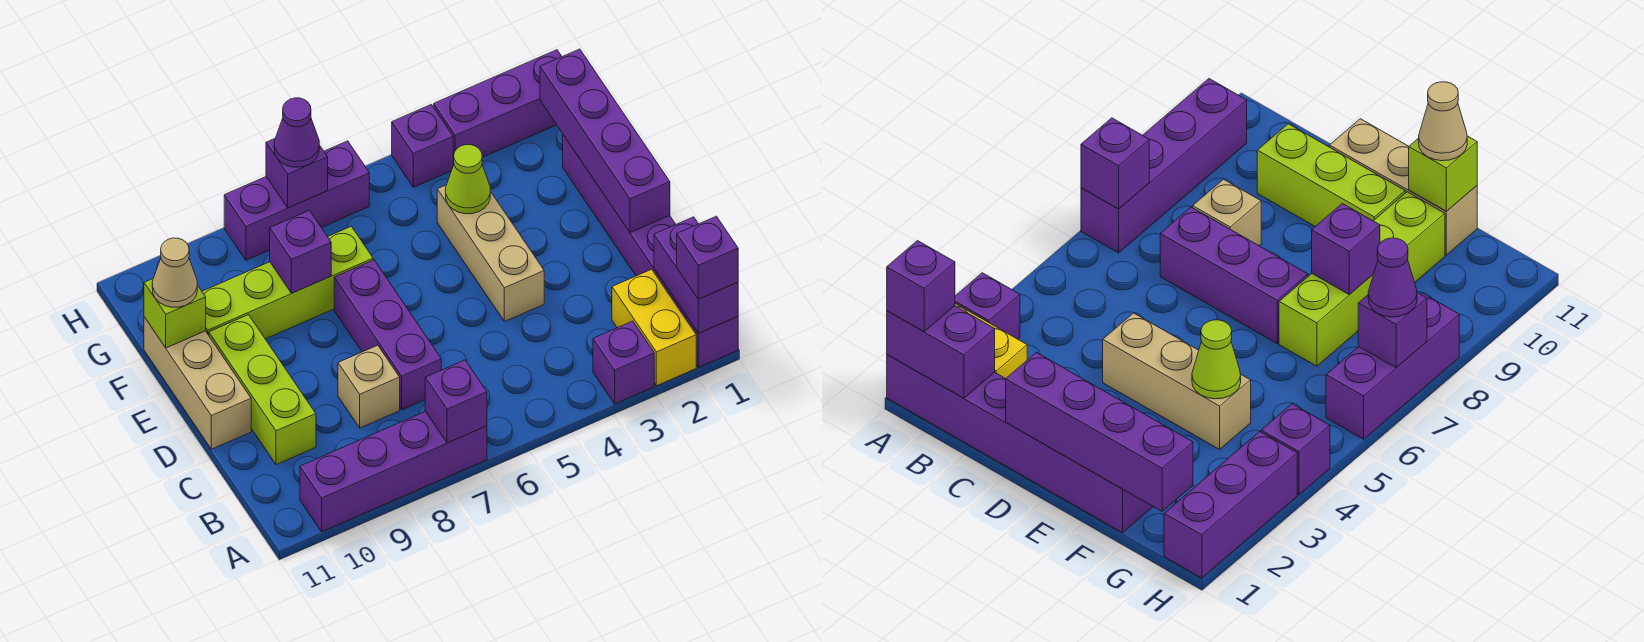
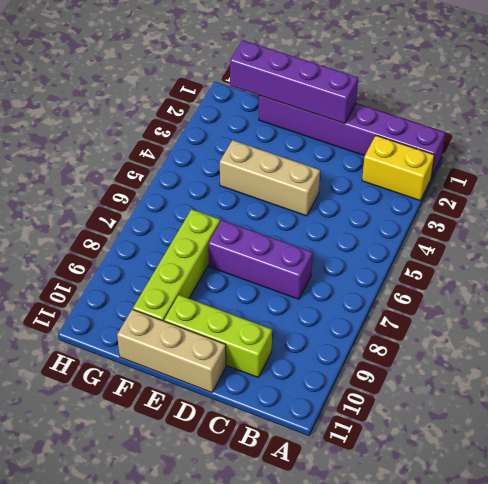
none -> purple 1x1 brick [593,321,654,404]
none -> purple 1x4 brick [300,411,487,532]
none -> tan 1x1 brick [338,345,400,428]

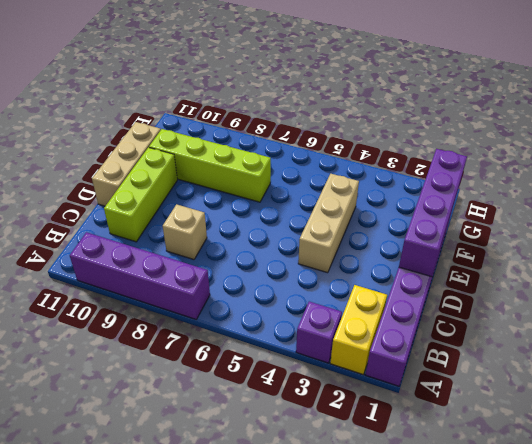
none -> purple 1x3 brick [334,260,441,410]
none -> purple 1x3 brick [434,50,562,165]
none -> purple 1x1 brick [392,104,453,187]

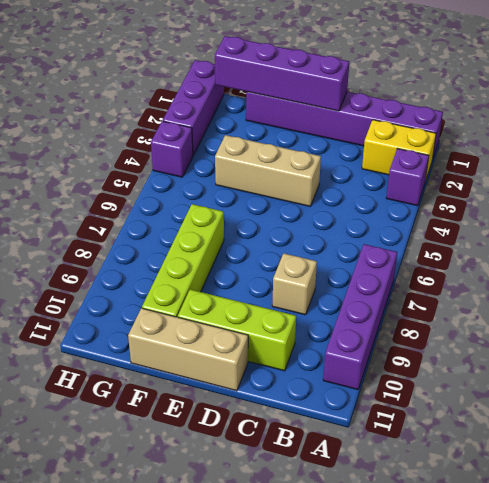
none -> purple 1x3 brick [334,260,441,410]
none -> purple 1x3 brick [224,141,369,260]
none -> purple 1x2 brick [654,217,738,333]

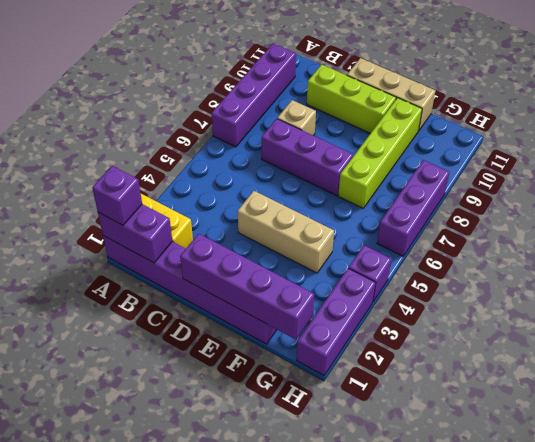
none -> purple 1x1 brick [593,321,654,404]
none -> purple 1x1 brick [425,360,487,443]
none -> lime 1x1 cone [446,145,490,214]

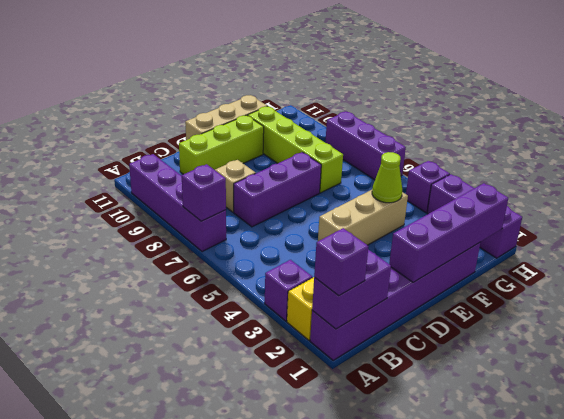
none -> purple 1x1 brick [270,210,331,293]
none -> lime 1x1 brick [144,279,206,348]
none -> purple 1x1 brick [266,139,328,208]

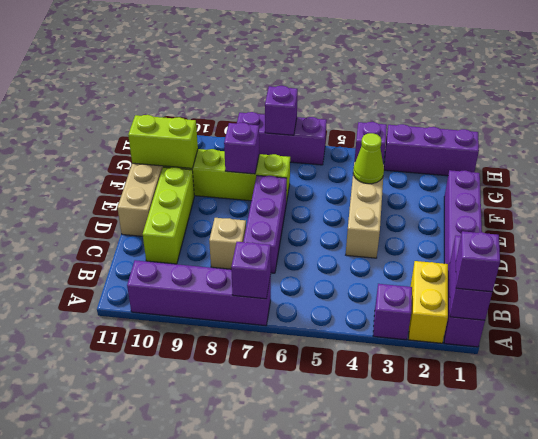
lime 1x2 brick [128,115,198,168] -> lime 1x1 brick [144,279,206,348]
none -> purple 1x4 brick [540,49,670,233]
none -> tan 1x1 cone [152,238,197,307]
none -> purple 1x1 cone [274,98,319,167]

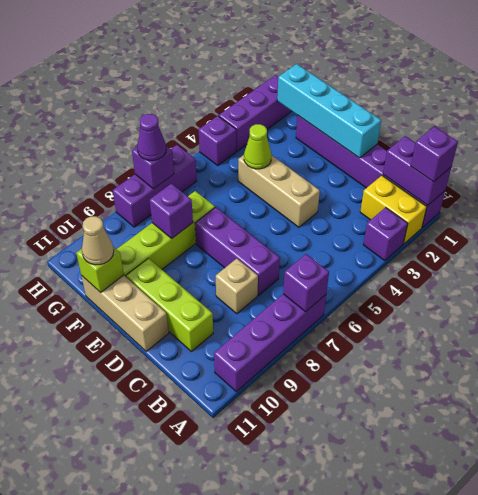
cyan 1x4 brick [277,64,381,158] -> purple 1x4 brick [540,49,670,233]

